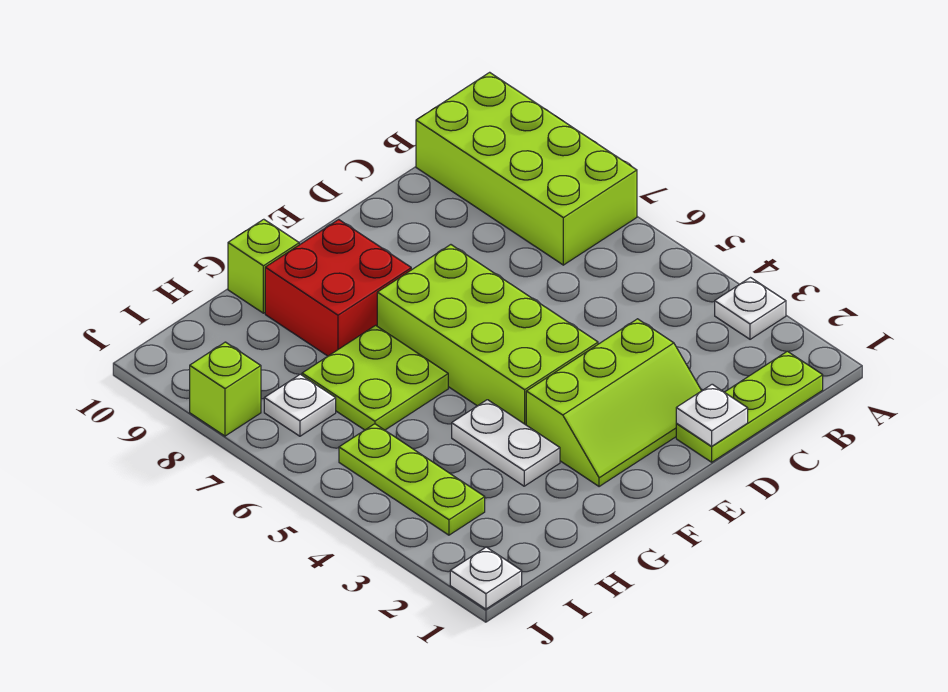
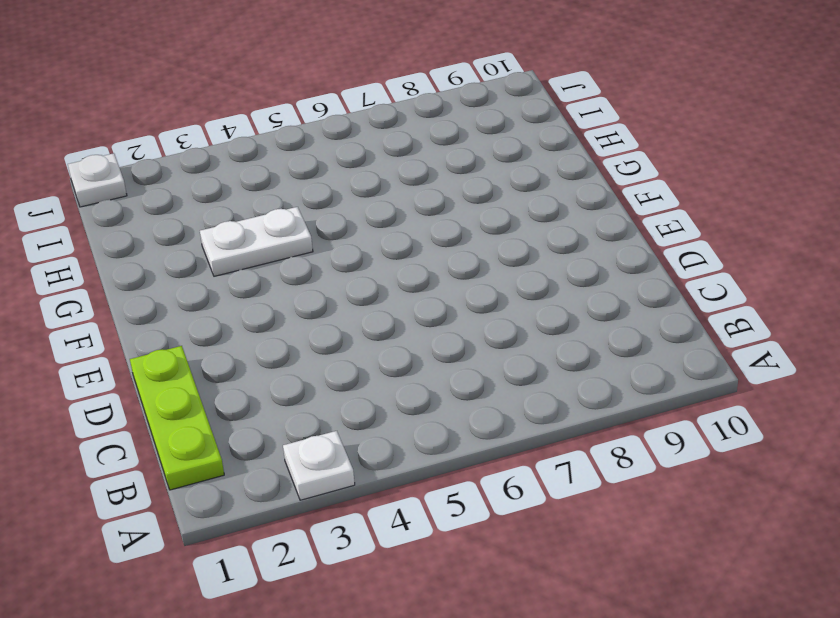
none -> lime 2x4 brick [416,72,637,265]
none -> lime 2x3 slope [526,319,701,487]
none -> lime 2x4 brick [377,245,598,425]

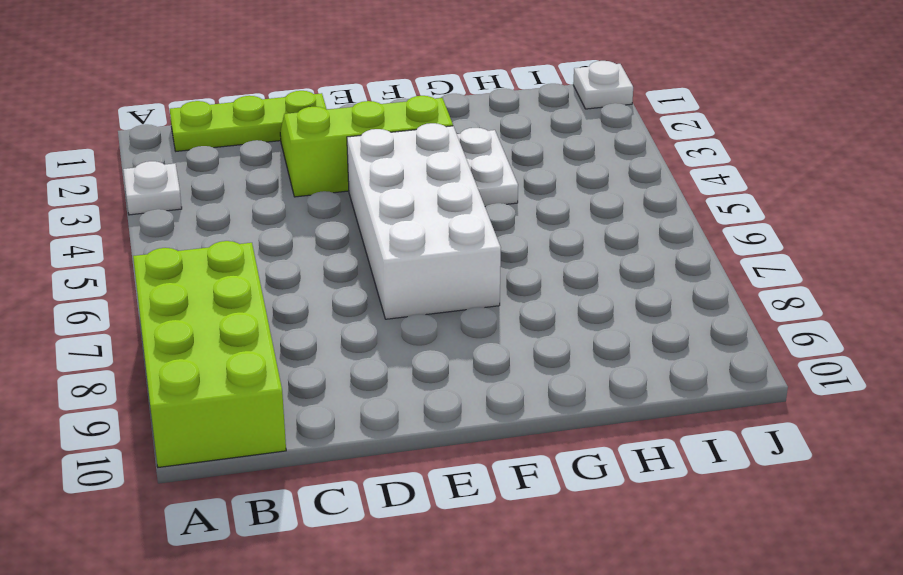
white 2x4 brick [347,123,501,319] -> lime 2x4 brick [377,245,598,425]
none -> red 2x2 brick [265,220,411,356]
none -> lime 2x2 plate [302,325,448,430]
none -> lime 1x1 brick [228,219,299,313]

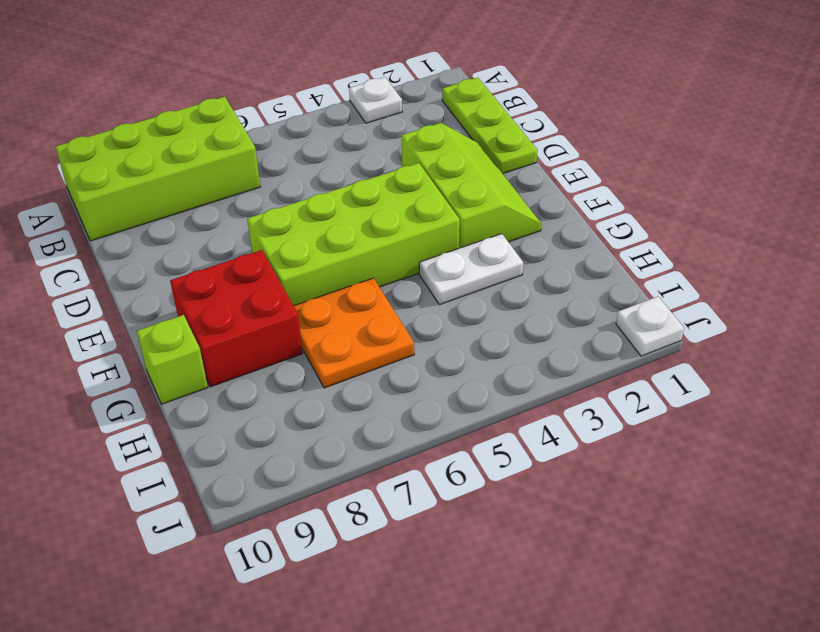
orange 2x2 plate [294,278,414,388] -> lime 2x2 plate [302,325,448,430]
none -> lime 1x3 plate [339,424,485,535]
none -> white 1x1 plate [264,374,336,436]
none -> lime 1x1 brick [190,342,261,436]

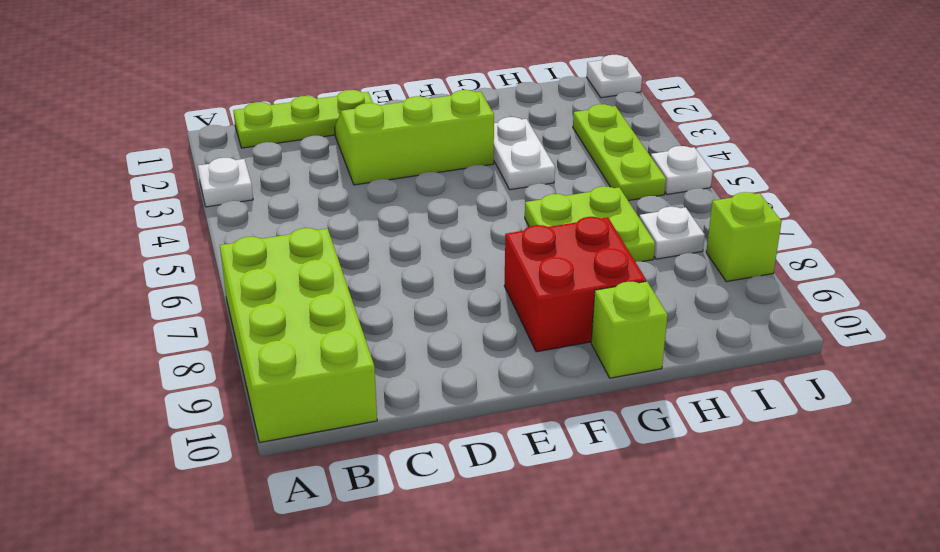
white 1x1 plate [651,146,713,194] -> white 1x1 plate moved to [676,384,748,446]
none -> lime 2x4 brick [377,245,598,425]

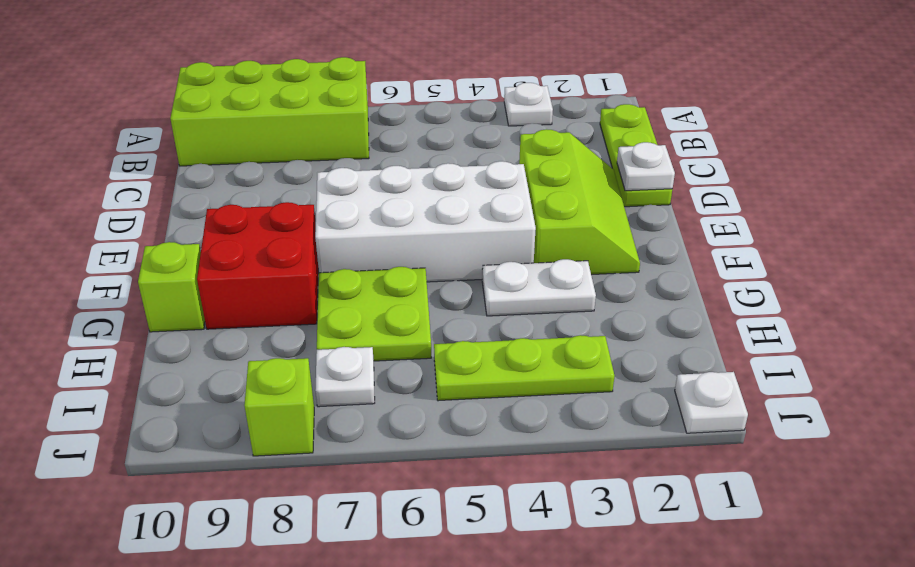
white 2x4 brick [315,161,536,282] -> lime 2x4 brick [377,245,598,425]

